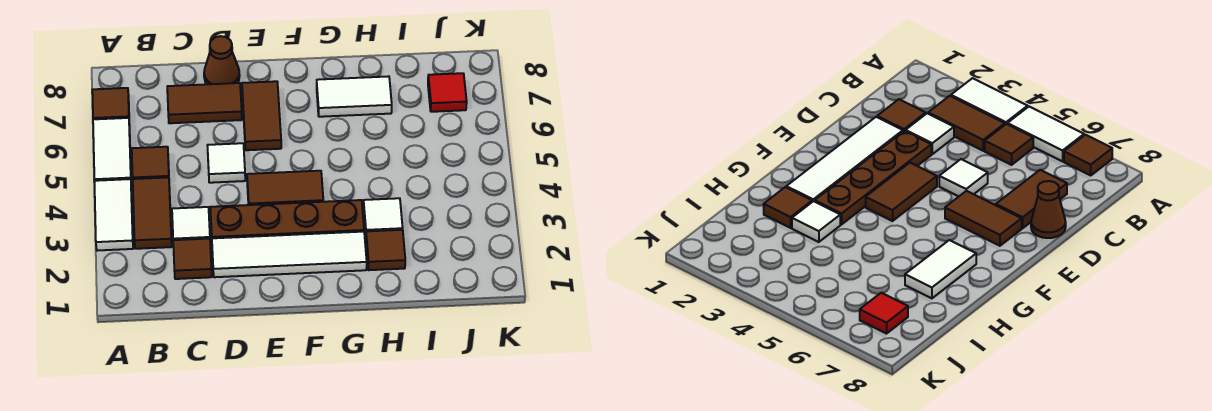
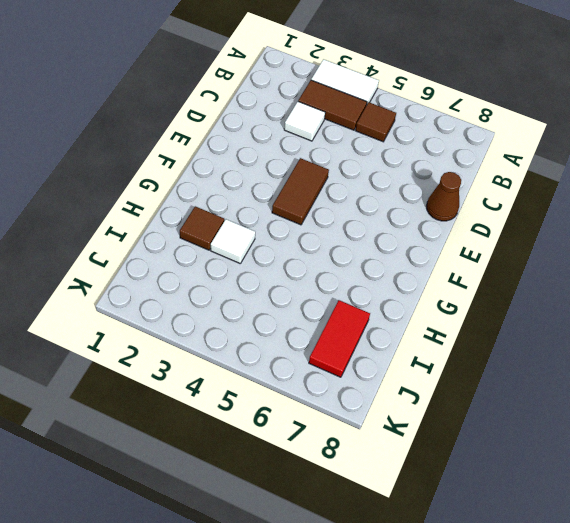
red 1x2 tile [309,300,370,377] -> red 1x1 tile [428,73,467,112]
none -> white 1x2 tile [93,118,131,181]
none -> brown 1x1 tile [92,88,129,119]
none -> brown 1x1 tile [173,239,212,279]

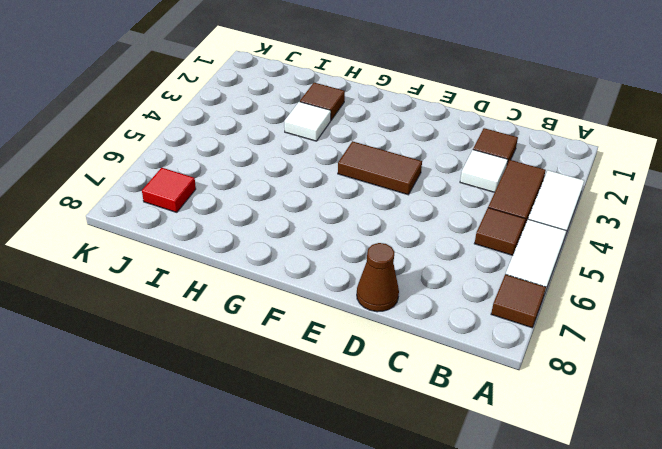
none -> brown 1x2 tile [167,83,242,123]
none -> white 1x4 tile [212,232,367,277]
none -> brown 1x4 plate [210,200,364,238]

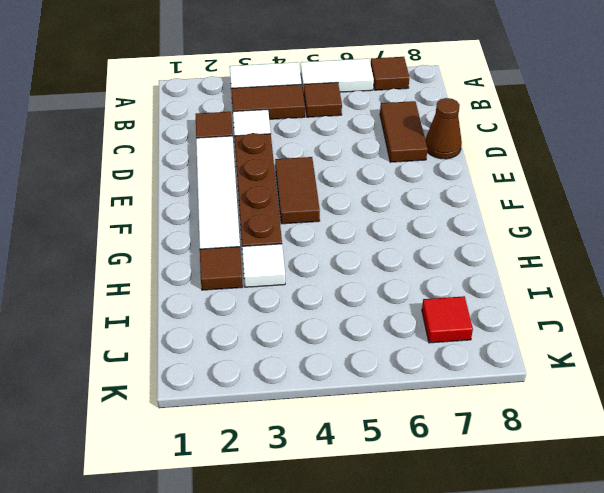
none -> white 1x1 tile [207,143,245,183]
none -> brown 1x2 tile [242,81,281,150]
none -> white 1x2 tile [317,76,392,117]

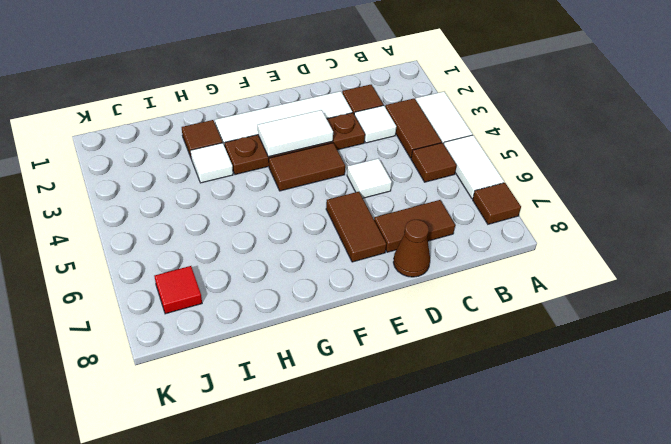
white 1x2 tile [258,110,333,157] -> white 1x2 tile moved to [317,76,392,117]

